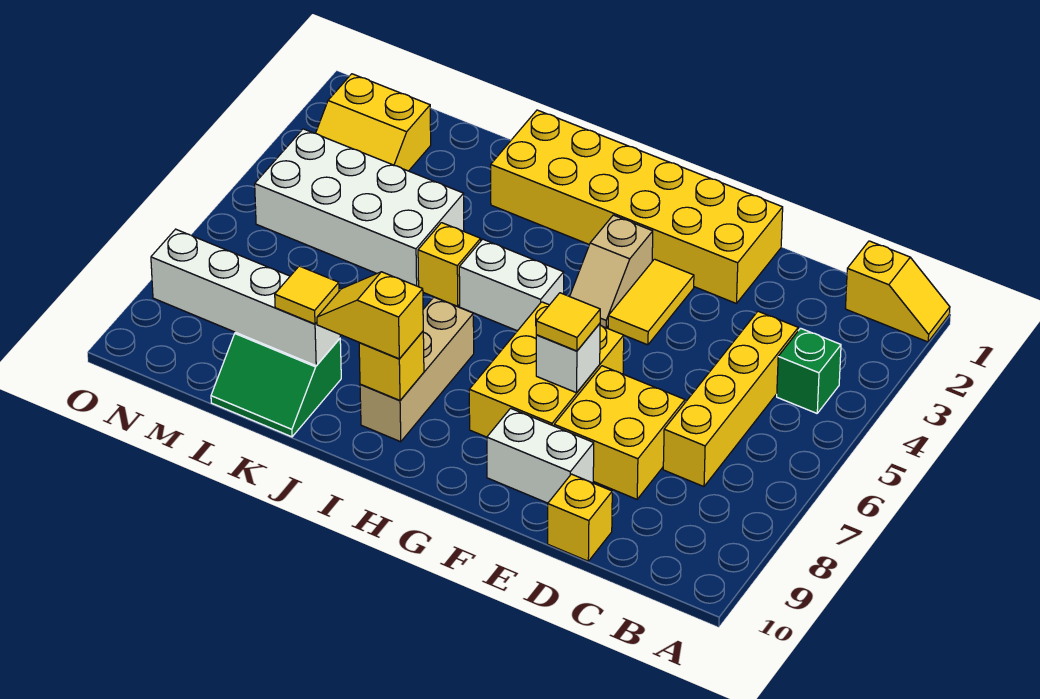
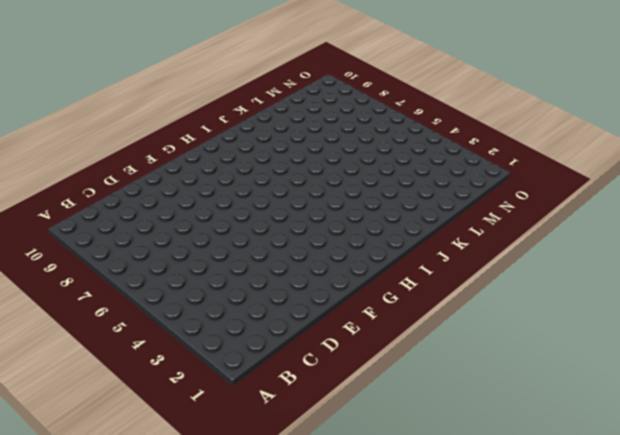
none -> yellow 1x2 slope [845,241,950,342]
none -> green 1x1 brick [777,328,841,413]
none -> yellow 1x4 brick [663,311,798,487]

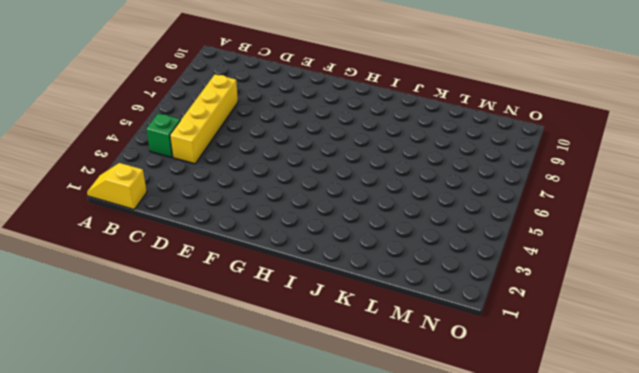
none -> yellow 2x2 brick [554,366,685,499]
none -> yellow 1x1 brick [548,474,612,561]
none -> yellow 2x6 brick [491,110,783,304]

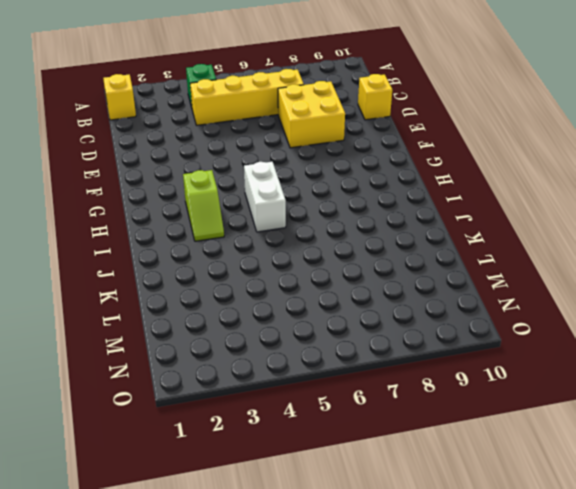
lime 1x2 slope [183,170,224,241] -> none
none -> yellow 2x6 brick [491,110,783,304]
none -> white 1x2 brick [487,408,594,503]
none -> yellow 1x2 tile [608,259,694,345]

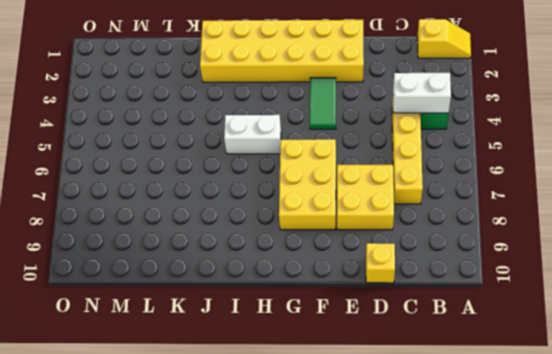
white 1x2 brick [393,73,451,113] -> white 1x2 brick moved to [487,408,594,503]
green 1x2 tile [310,78,336,129] -> yellow 1x2 tile [608,259,694,345]
none -> tan 1x2 slope [570,215,653,328]
none -> tan 1x3 brick [360,297,474,442]
none -> yellow 1x1 brick [418,223,481,306]

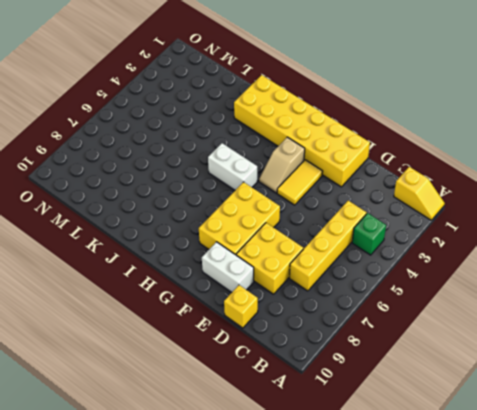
none -> tan 1x3 brick [360,297,474,442]
none -> yellow 1x1 brick [418,223,481,306]
none -> white 2x4 brick [255,129,464,287]

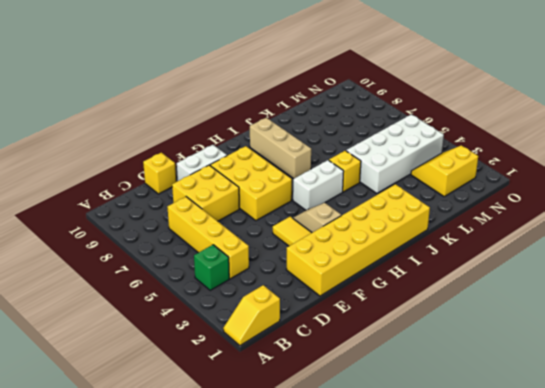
none -> green 2x2 slope [211,332,341,437]
none -> white 1x1 brick [536,324,600,393]
none -> yellow 1x1 brick [359,332,424,401]

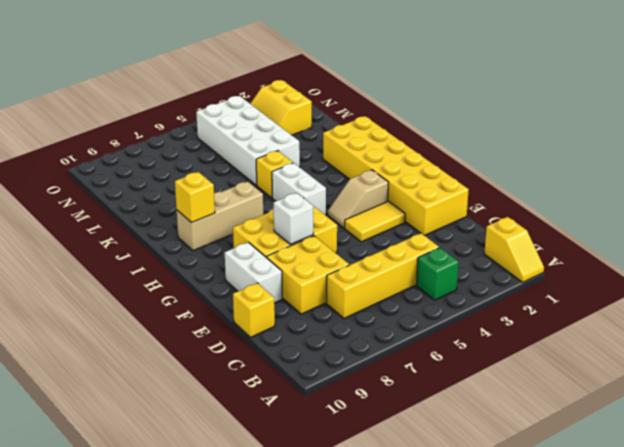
none -> green 2x2 slope [211,332,341,437]
none -> white 1x4 brick [151,229,340,366]
none -> yellow 1x1 tile [536,293,600,351]

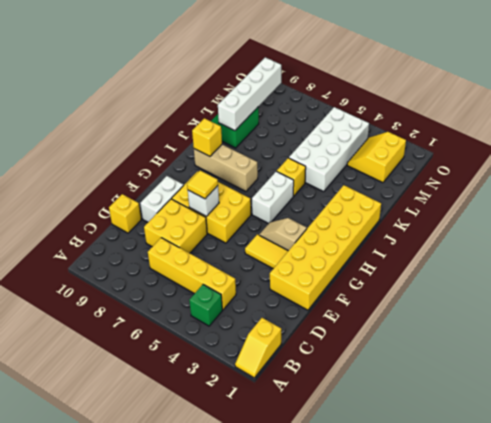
none -> yellow 1x2 slope [317,272,423,359]
none -> yellow 1x1 tile [275,266,339,324]

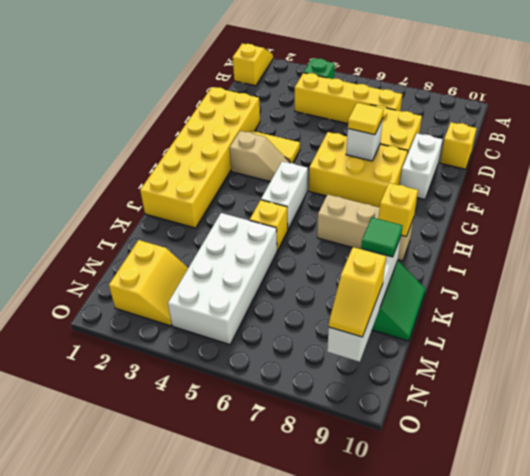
green 1x1 tile [361,218,402,257] -> yellow 1x1 tile [275,266,339,324]
yellow 1x2 slope [329,247,386,337] -> yellow 1x2 slope moved to [317,272,423,359]

